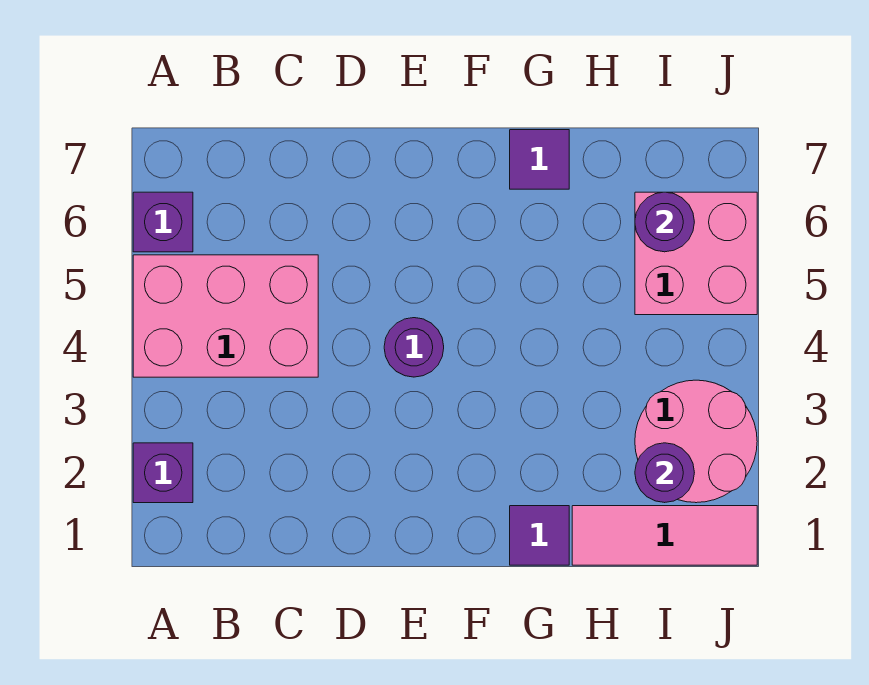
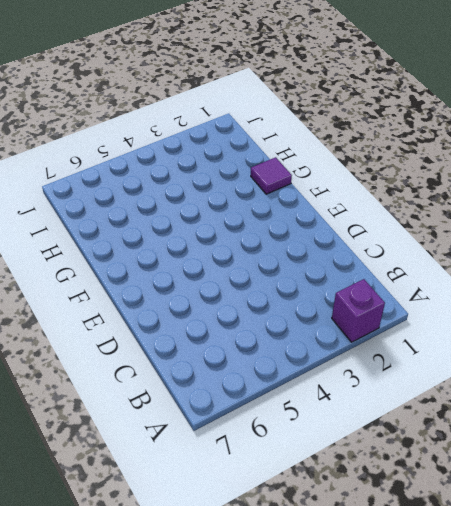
none -> pink 2x3 brick [133,255,318,377]
none -> purple 1x1 brick [133,192,193,252]

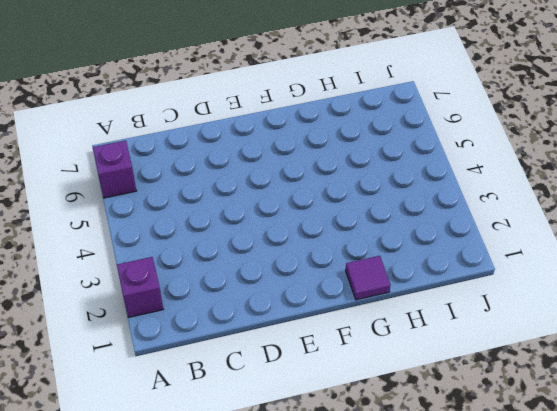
none -> pink 2x3 brick [133,255,318,377]
none -> purple 1x1 round brick [384,318,444,377]

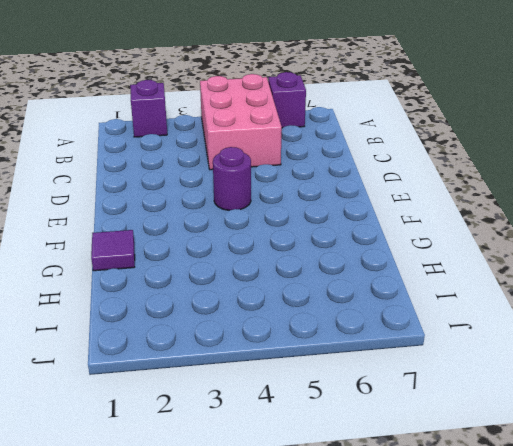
none -> purple 1x1 tile [510,130,569,189]
none -> pink 1x3 tile [572,506,757,565]

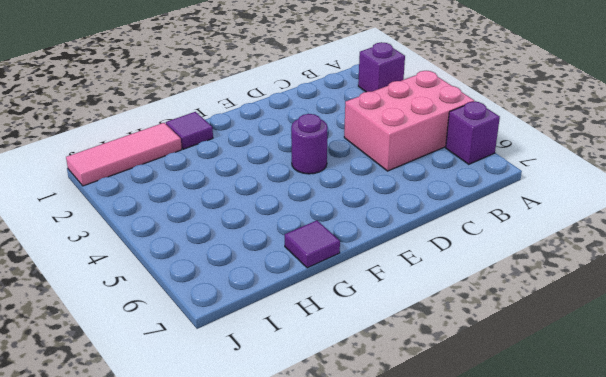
none -> pink 2x2 round brick [635,380,757,503]
none -> pink 2x2 brick [635,192,757,315]

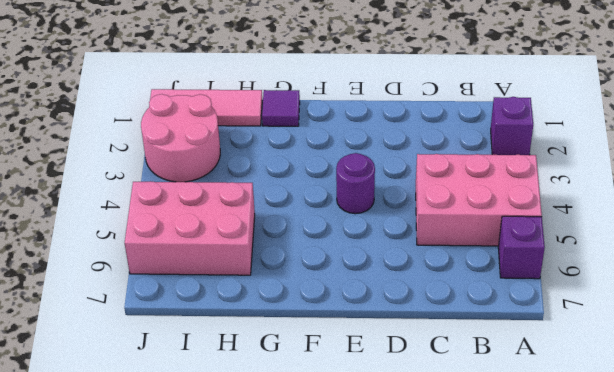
pink 2x3 brick [125,181,255,275] -> pink 2x2 brick [635,192,757,315]
none -> purple 1x1 tile [510,130,569,189]
none -> purple 1x1 round brick [635,443,694,503]

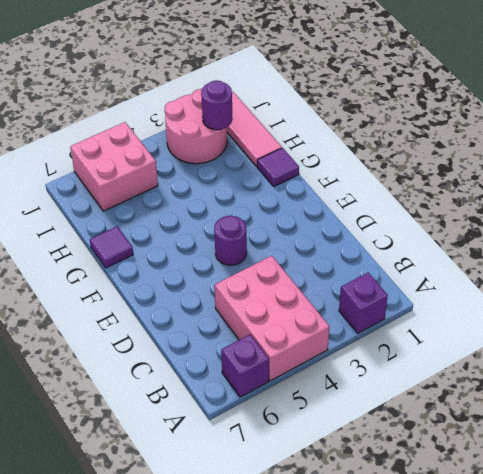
none -> purple 1x1 round brick [635,192,694,252]

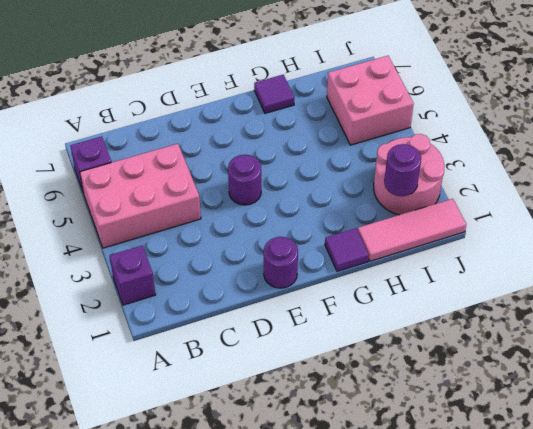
purple 1x1 round brick [264,237,298,288] -> purple 1x1 round brick moved to [635,192,694,252]

